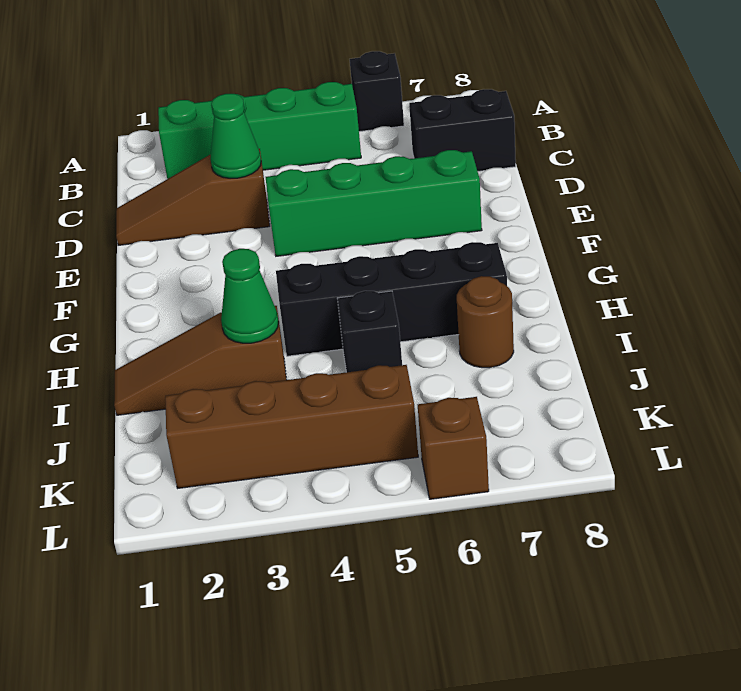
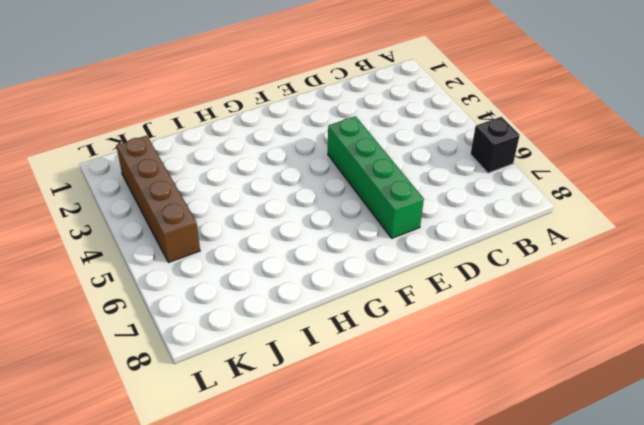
none -> green 1x4 brick [158,82,361,179]
none -> black 1x2 brick [409,89,516,171]
none -> brown 1x3 slope [116,149,270,245]

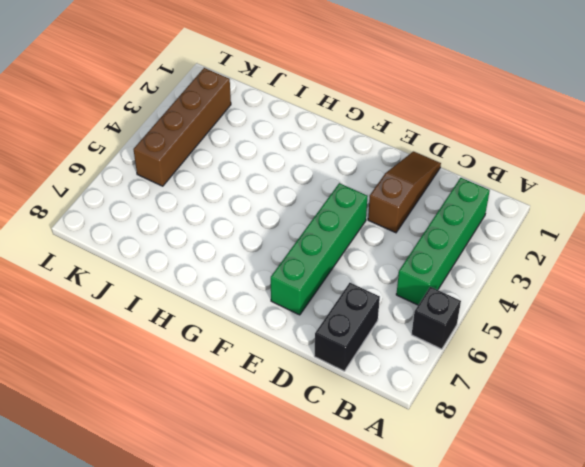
none -> black 1x4 brick [276,242,507,356]
none -> brown 1x3 slope [114,306,286,415]
none -> black 1x1 brick [337,291,402,372]

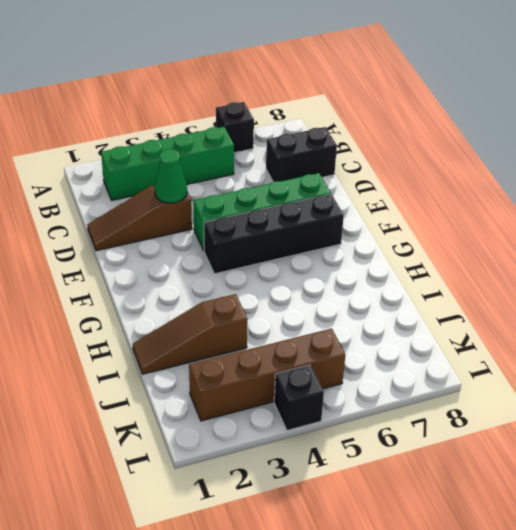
black 1x4 brick [204,194,344,274] -> black 1x4 brick moved to [276,242,507,356]
black 1x1 brick [274,365,324,431] -> black 1x1 brick moved to [337,291,402,372]
none -> brown 1x1 round brick [457,276,514,368]
none -> brown 1x1 brick [418,397,489,499]
none -> green 1x1 cone [221,249,279,343]

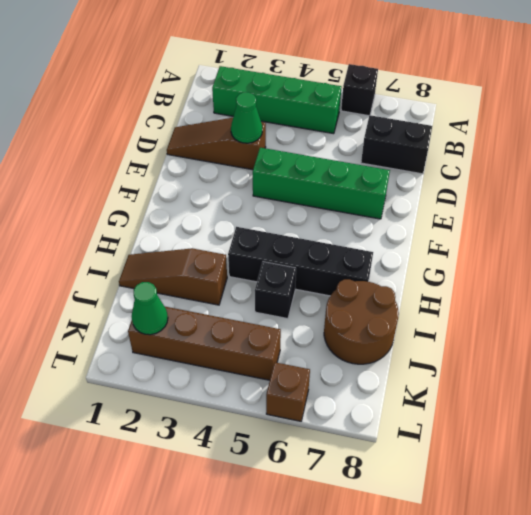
brown 2x2 round brick [324,279,399,364] -> brown 1x1 round brick [457,276,514,368]
green 1x1 cone [132,282,168,335] -> green 1x1 cone moved to [221,249,279,343]

